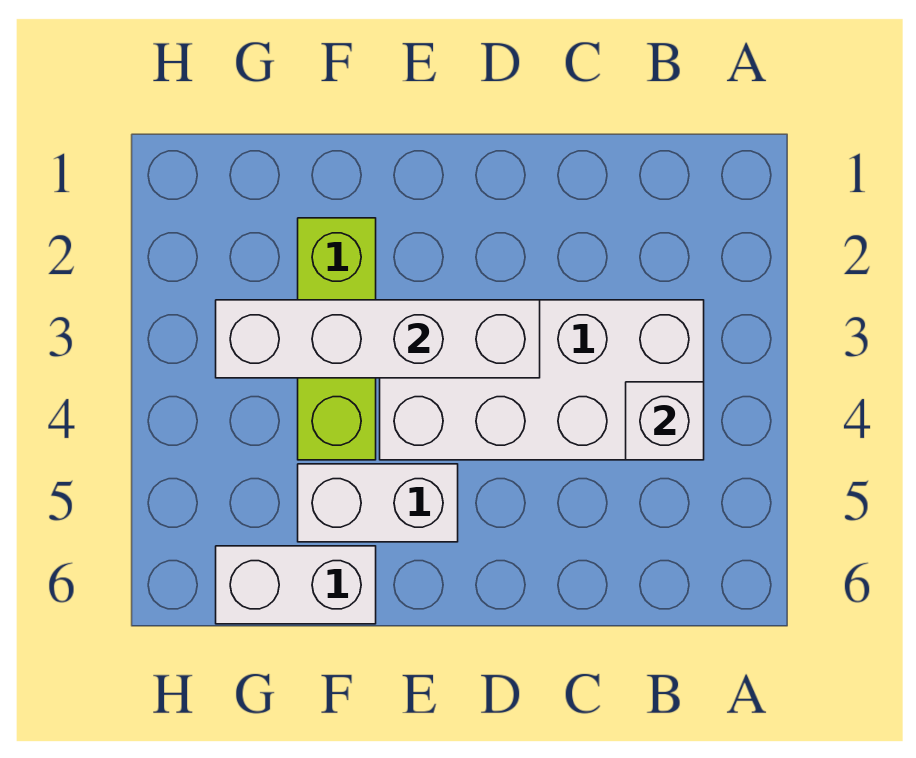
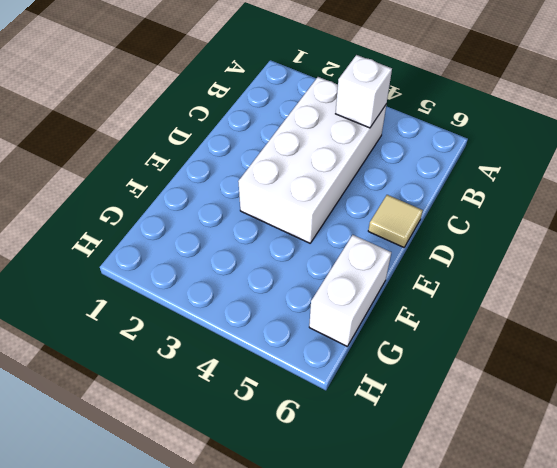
tan 1x1 tile [368,195,423,247] -> none
none -> white 1x2 brick [298,464,458,542]
none -> lime 1x3 brick [298,218,376,460]

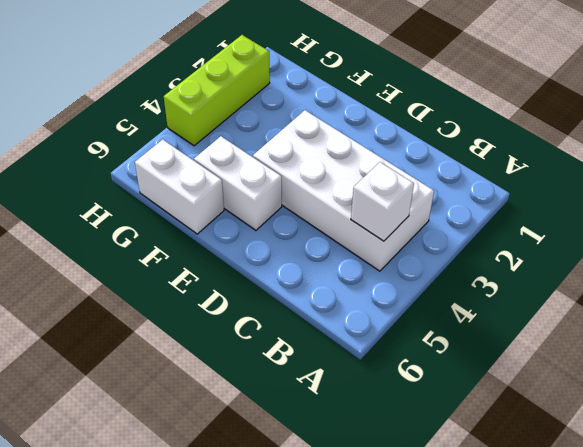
lime 1x3 brick [164,35,270,146] -> lime 1x3 brick moved to [298,218,376,460]
none -> white 1x4 brick [216,300,540,378]

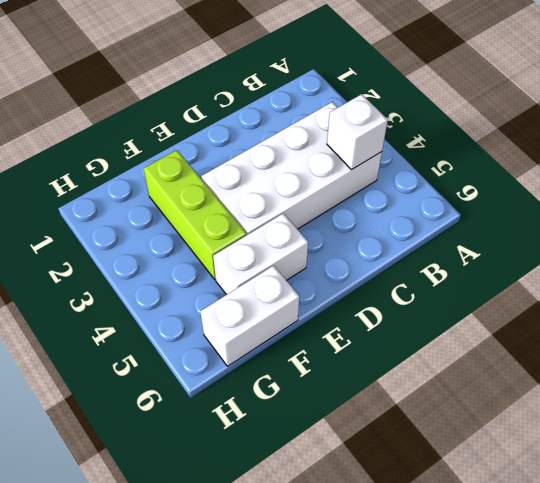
none -> white 1x4 brick [216,300,540,378]

